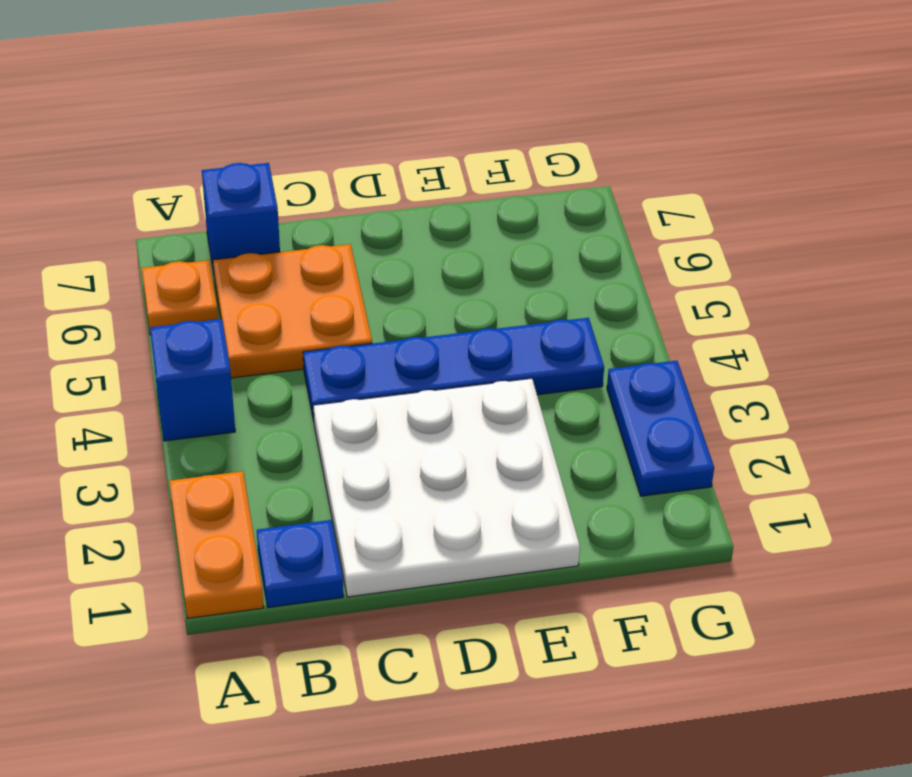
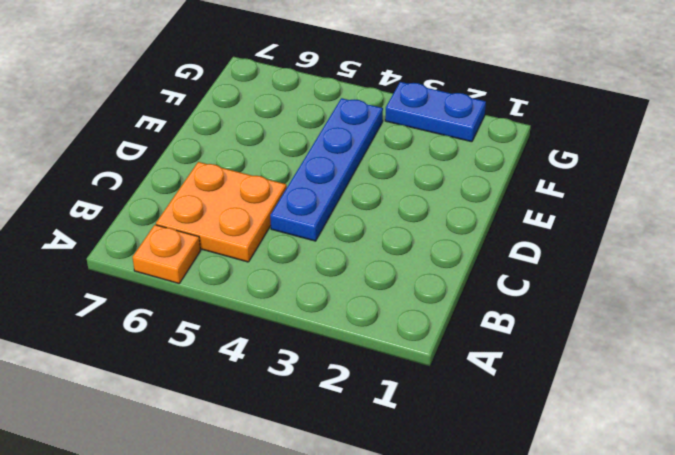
none -> orange 1x2 plate [169,471,264,618]
none -> blue 1x1 brick [150,319,235,441]

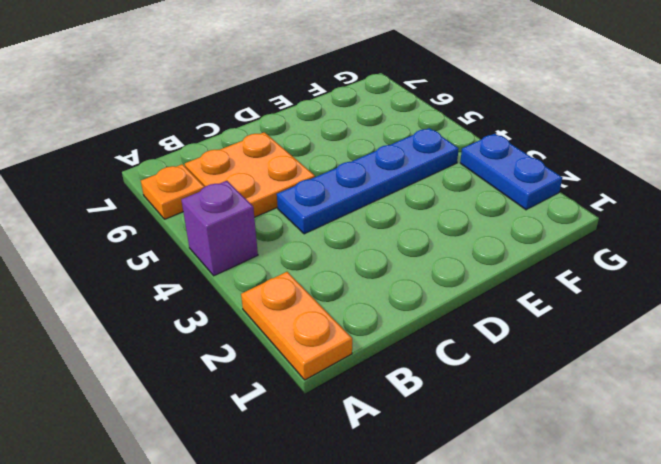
purple 1x1 brick [181,181,258,276] -> blue 1x1 brick [150,319,235,441]
none -> blue 1x1 plate [257,520,343,608]
none -> blue 1x1 brick [202,163,280,273]

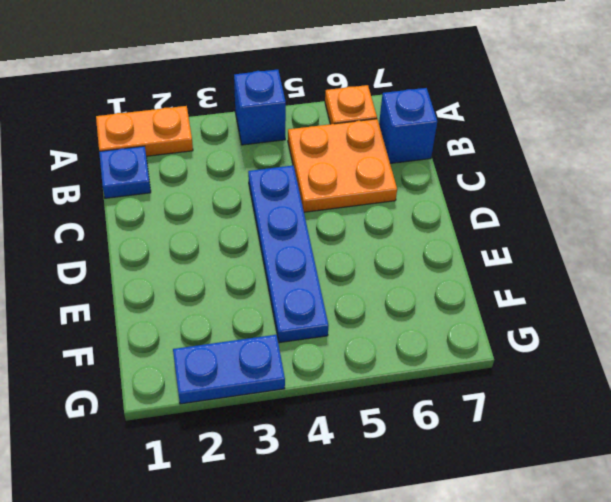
none -> white 3x3 plate [313,378,580,597]

